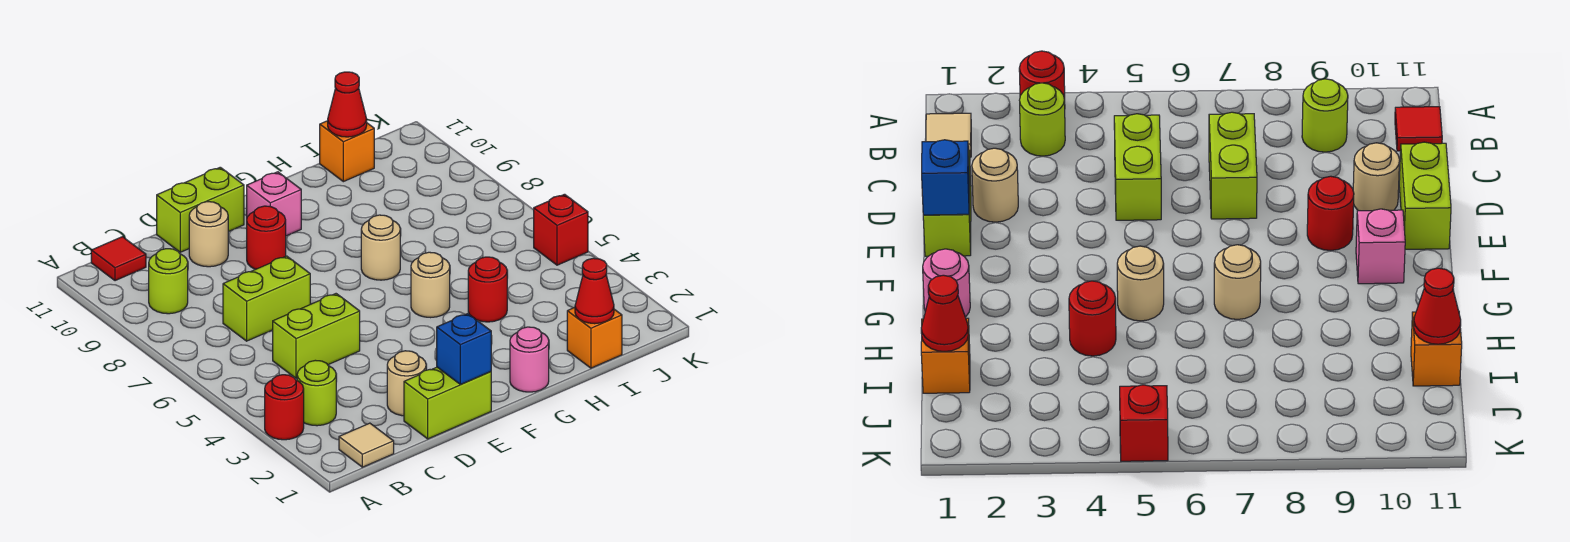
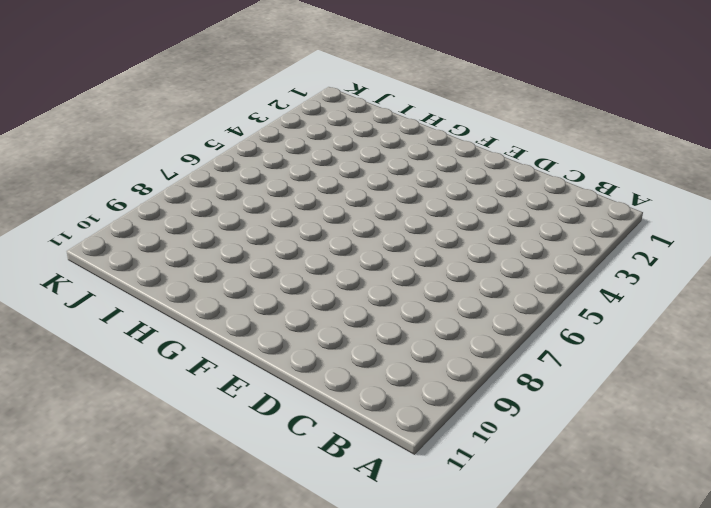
none -> red 1x1 round brick [265,375,304,440]
none -> tan 1x1 tile [339,423,394,467]
none -> lime 1x1 round brick [297,360,336,426]

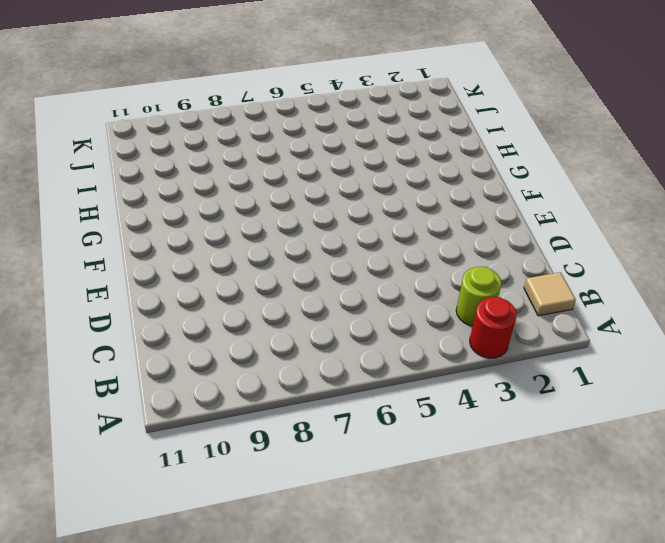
none -> lime 1x1 round brick [149,249,188,314]
none -> red 1x1 tile [91,237,146,281]
none -> lime 1x2 brick [273,294,360,378]

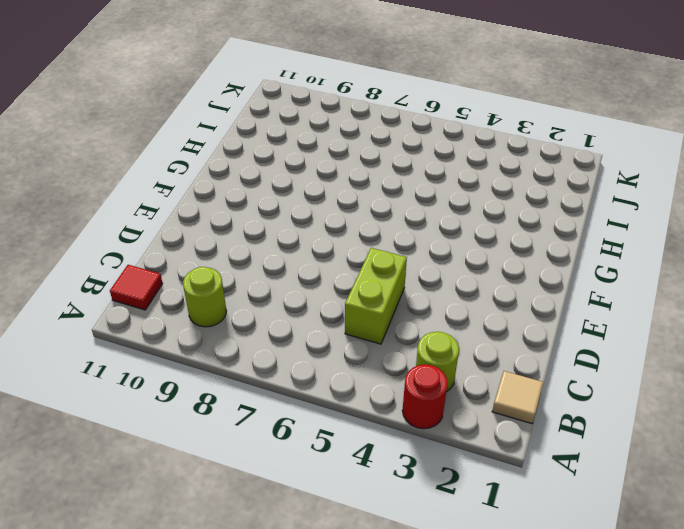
none -> lime 1x2 brick [223,256,310,341]
none -> lime 1x2 brick [404,367,491,439]
none -> tan 1x1 round brick [387,351,426,416]

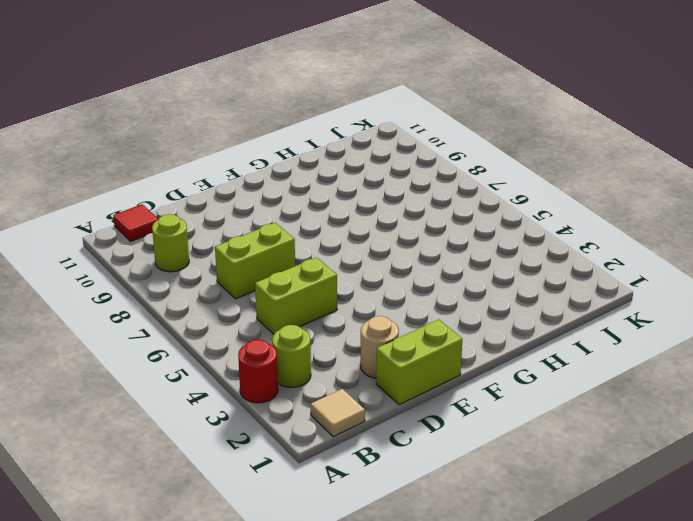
none -> tan 1x1 round brick [189,202,228,267]
none -> lime 1x2 brick [157,167,244,252]
none -> red 1x1 round brick [247,206,286,269]

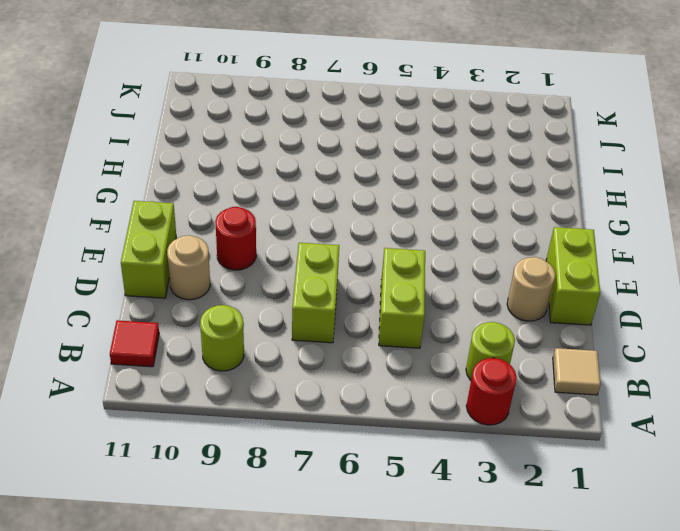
none -> pink 1x1 brick [247,172,301,236]
none -> pink 1x1 round brick [510,327,549,392]
none -> tan 1x1 round brick [411,252,450,318]

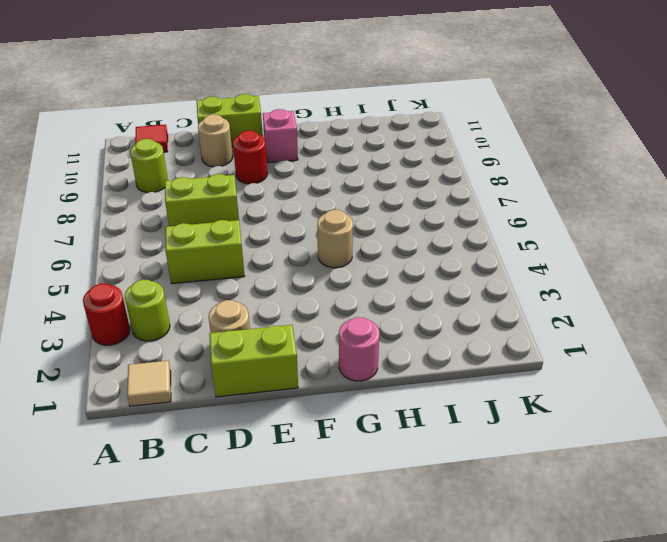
none -> tan 1x1 round brick [361,215,400,280]
none -> red 1x1 round brick [468,257,507,322]
none -> orange 1x1 brick [567,308,622,368]

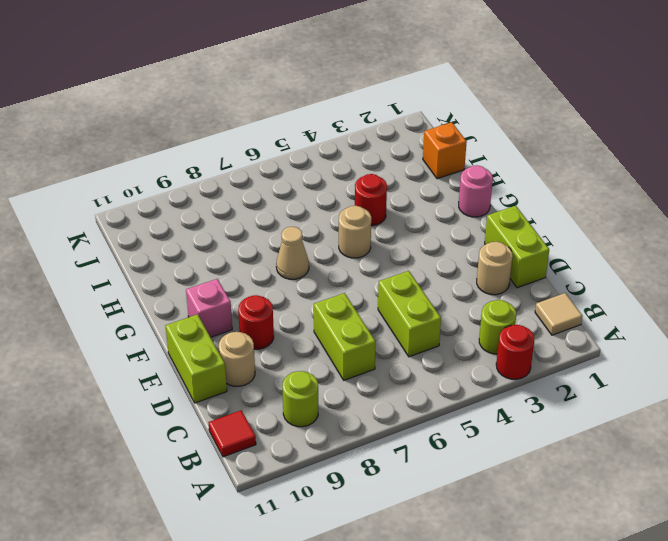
tan 1x1 cone [276,227,309,279] -> tan 1x1 round brick [361,215,400,280]
none -> orange 1x1 brick [320,121,374,182]
none -> red 1x1 brick [534,194,588,265]
none -> blue 1x1 brick [437,314,491,384]

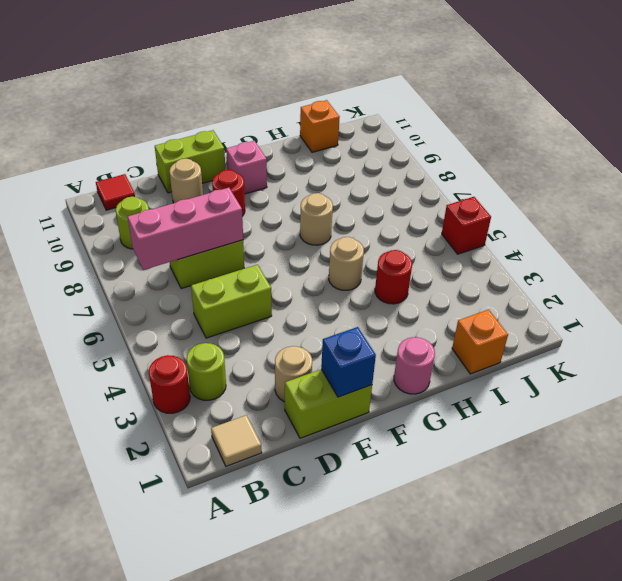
pink 1x3 brick [128,188,243,270] -> none
none -> red 1x1 cone [575,258,614,324]
none -> red 1x1 cone [328,72,367,137]

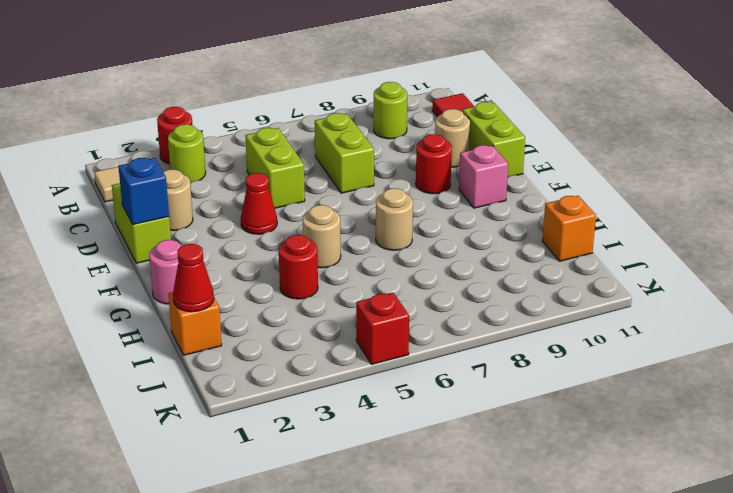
red 1x1 cone [241,173,277,234] -> red 1x1 cone moved to [328,72,367,137]

